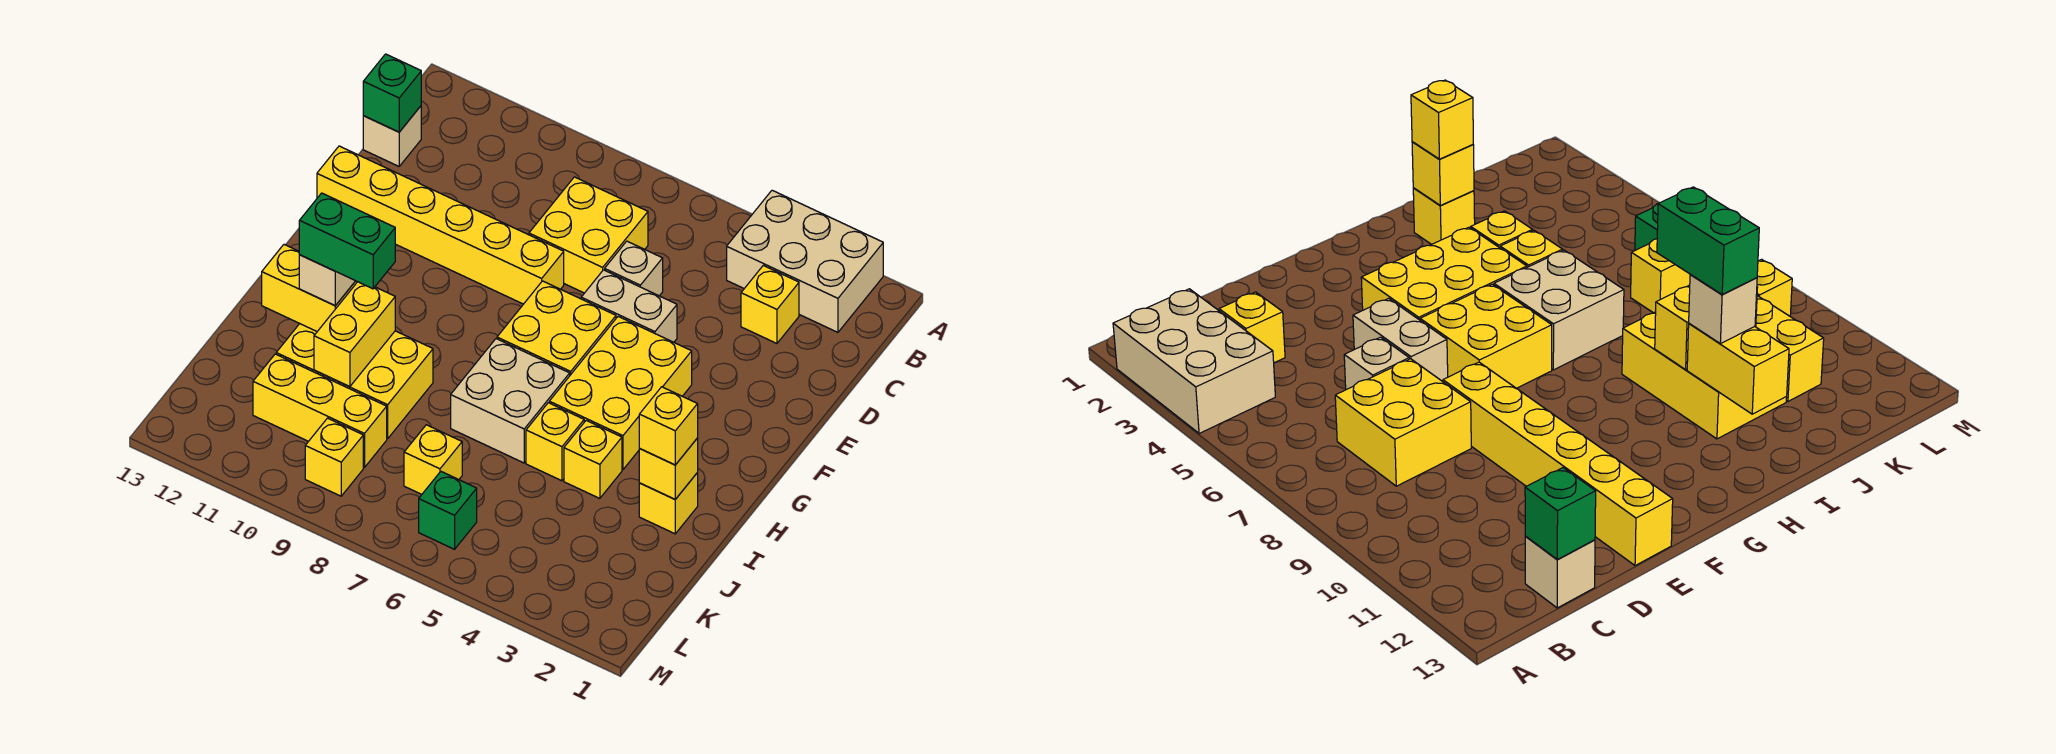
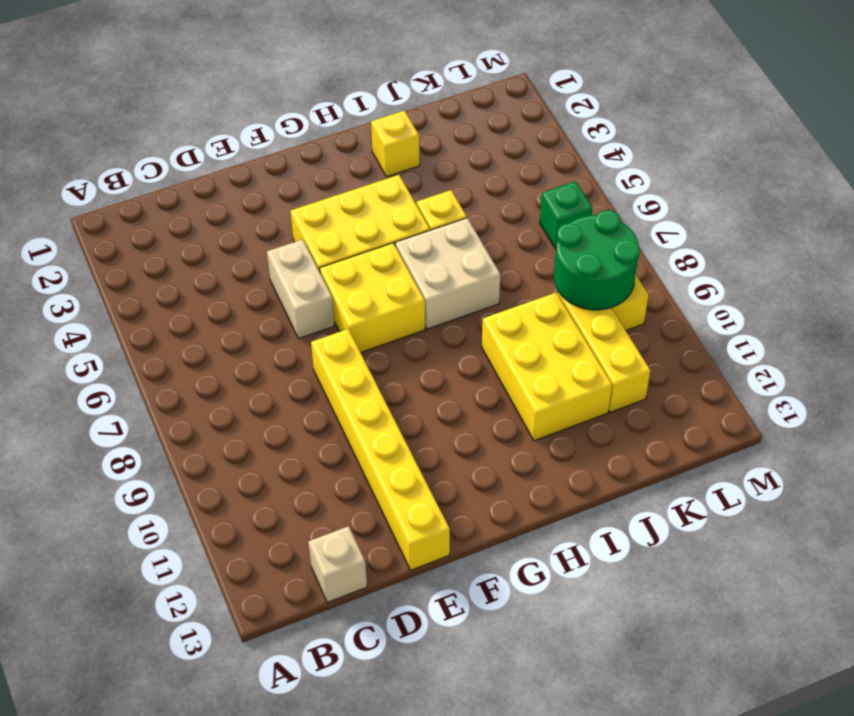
green 2x2 round brick [554,210,640,310] -> none
none -> tan 2x3 brick [727,190,883,332]
none -> yellow 1x1 brick [741,265,799,343]
none -> yellow 2x2 brick [529,177,648,293]

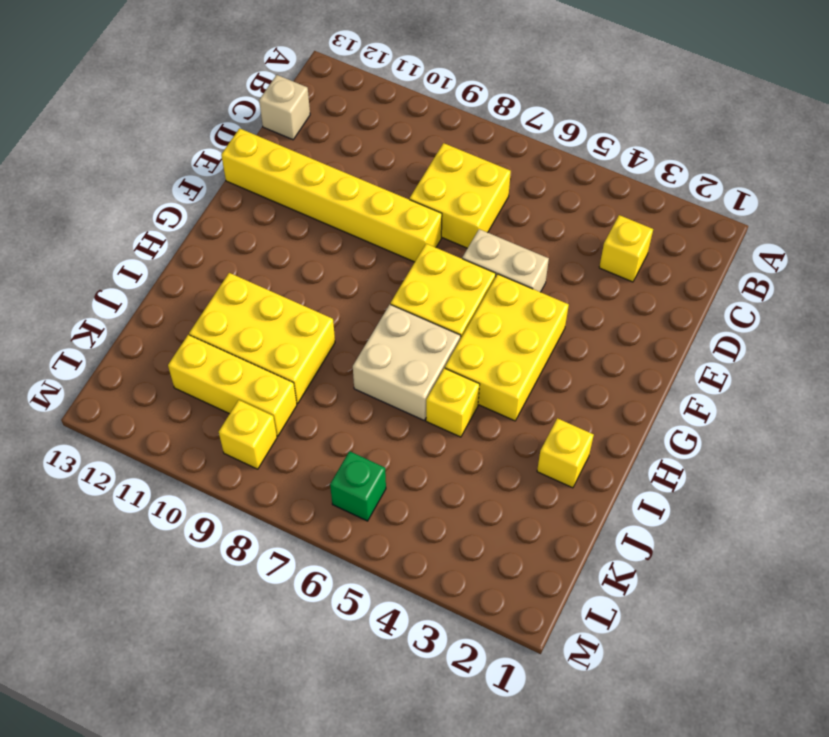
none -> tan 2x3 brick [727,190,883,332]
none -> tan 1x1 brick [605,241,663,296]
none -> yellow 1x1 brick [564,421,622,498]

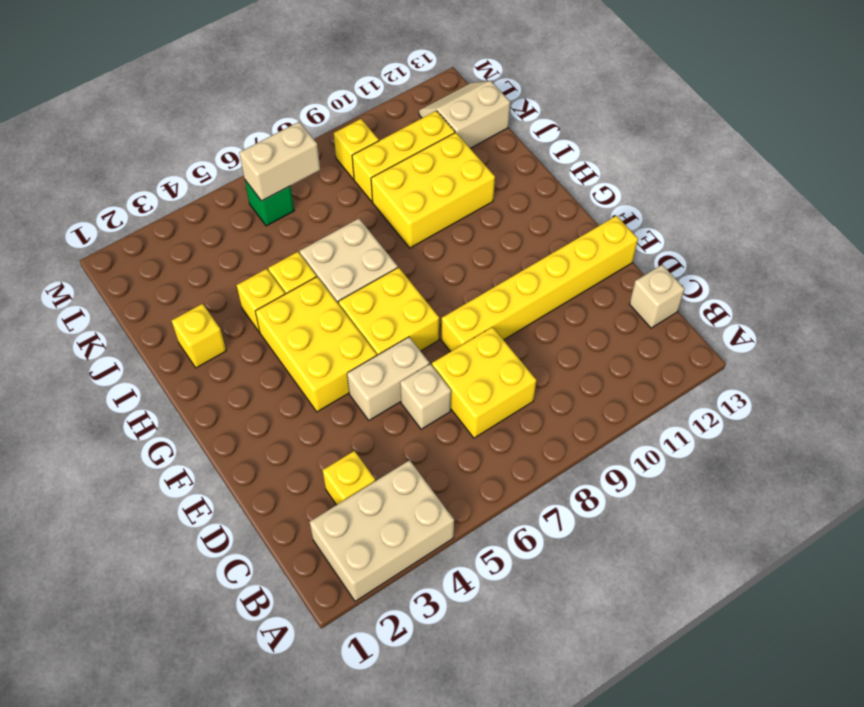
tan 2x2 slope [419,81,510,148] -> none
tan 1x2 brick [239,122,320,201] -> none
none -> yellow 1x1 brick [404,425,462,494]
none -> green 1x1 brick [363,54,421,132]
none -> yellow 1x1 brick [639,438,698,499]

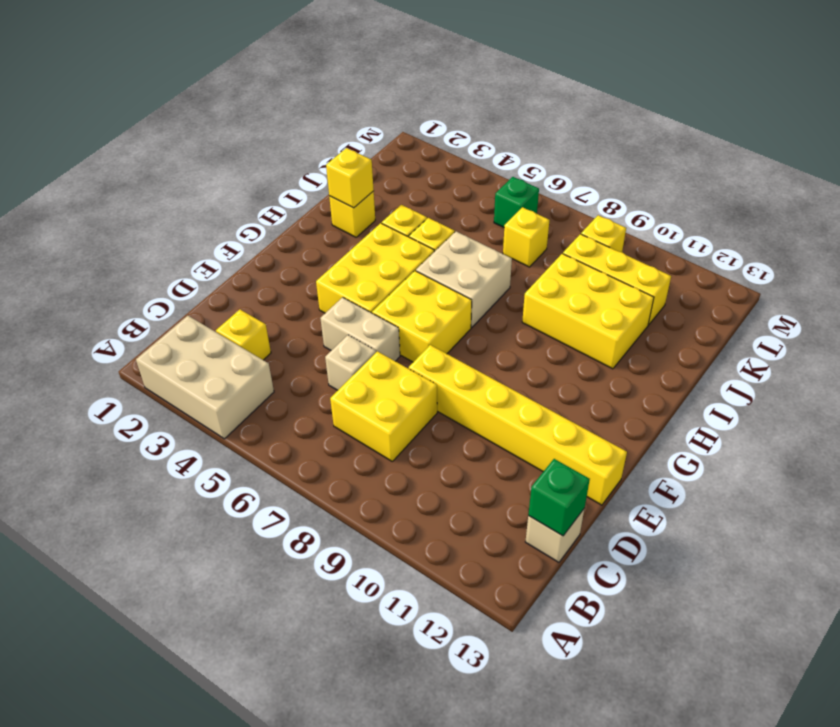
none -> yellow 1x2 brick [314,282,395,387]
none -> yellow 1x2 brick [262,245,357,331]
none -> yellow 1x1 brick [639,387,698,465]

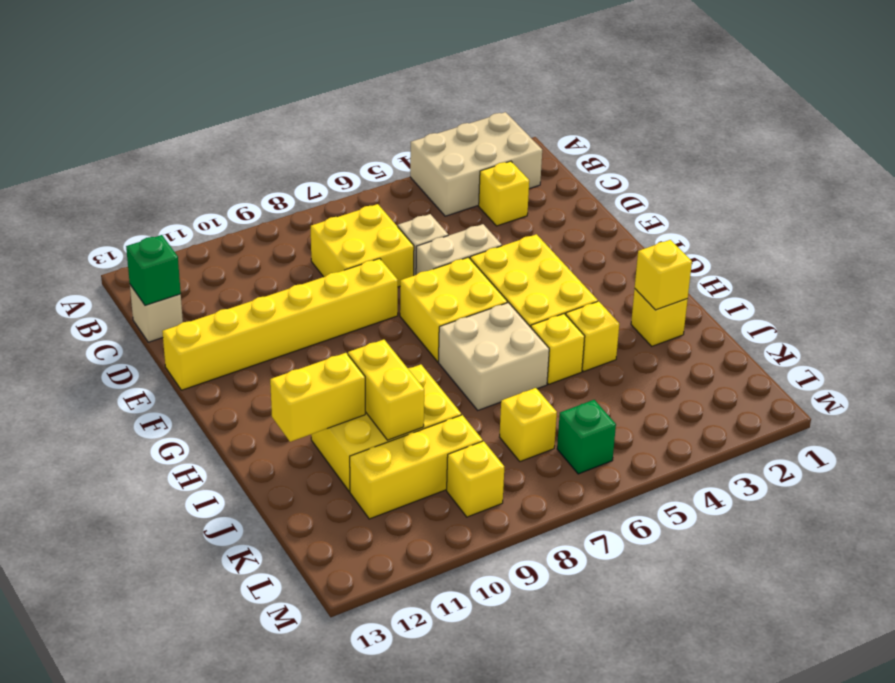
none -> yellow 1x1 brick [639,387,698,465]
none -> tan 1x1 brick [299,255,355,306]
none -> green 1x2 brick [299,193,395,289]

